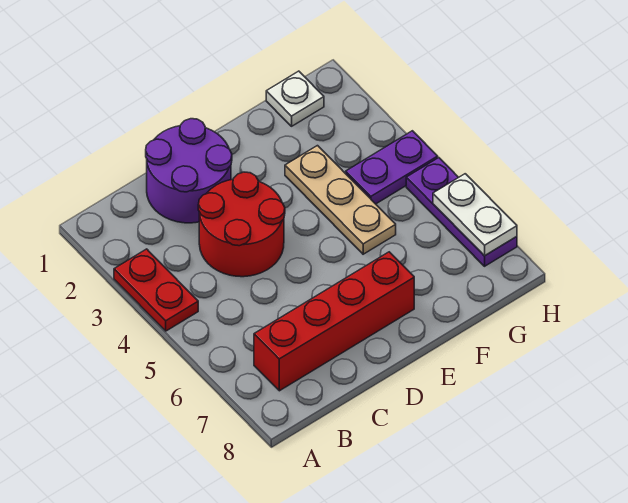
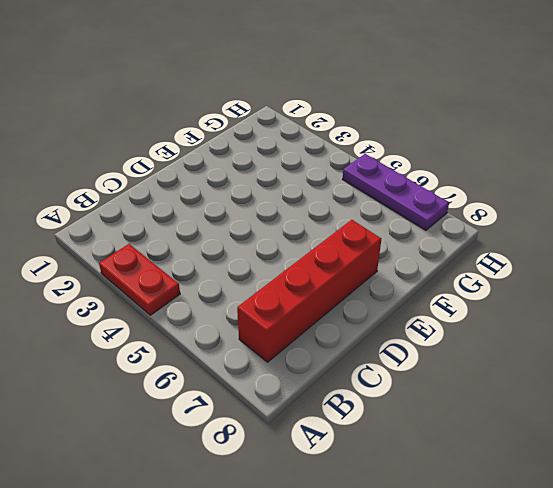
none -> purple 2x2 round brick [146,119,232,223]
none -> red 2x2 round brick [198,172,285,277]

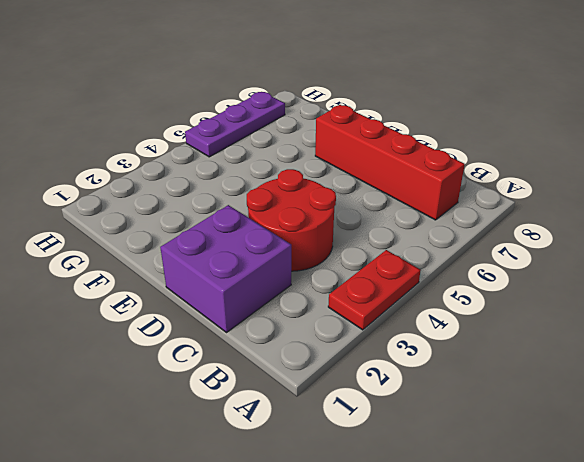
purple 2x2 brick [160,205,291,332] -> purple 2x2 round brick [146,119,232,223]
none -> tan 1x3 plate [285,146,396,254]
none -> white 1x1 plate [266,71,324,126]

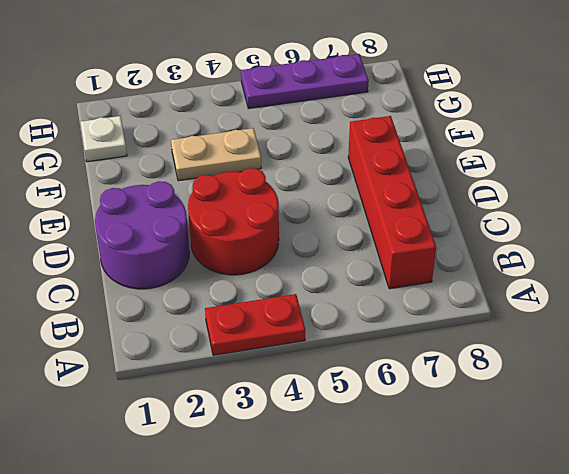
tan 1x2 plate [171,128,261,181] -> tan 1x3 plate [285,146,396,254]
none -> purple 1x2 plate [346,131,438,204]
none -> white 1x2 plate [433,174,517,256]

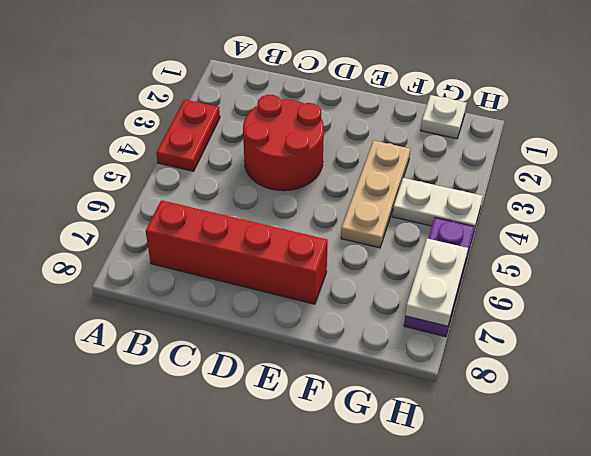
white 1x2 plate [393,178,483,230] -> purple 1x2 plate [346,131,438,204]
none -> purple 2x2 round brick [146,119,232,223]

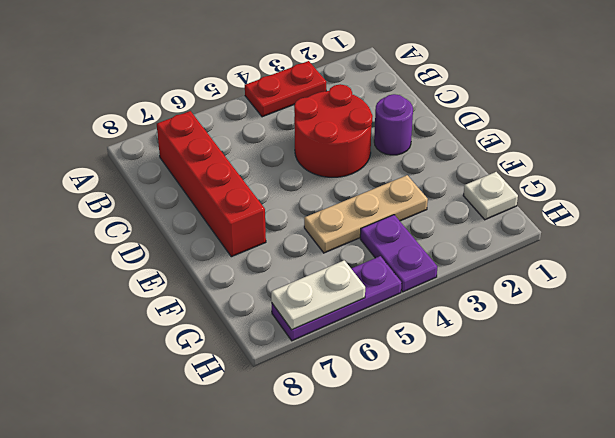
purple 1x1 round brick [374,94,413,155] -> purple 2x2 round brick [146,119,232,223]

